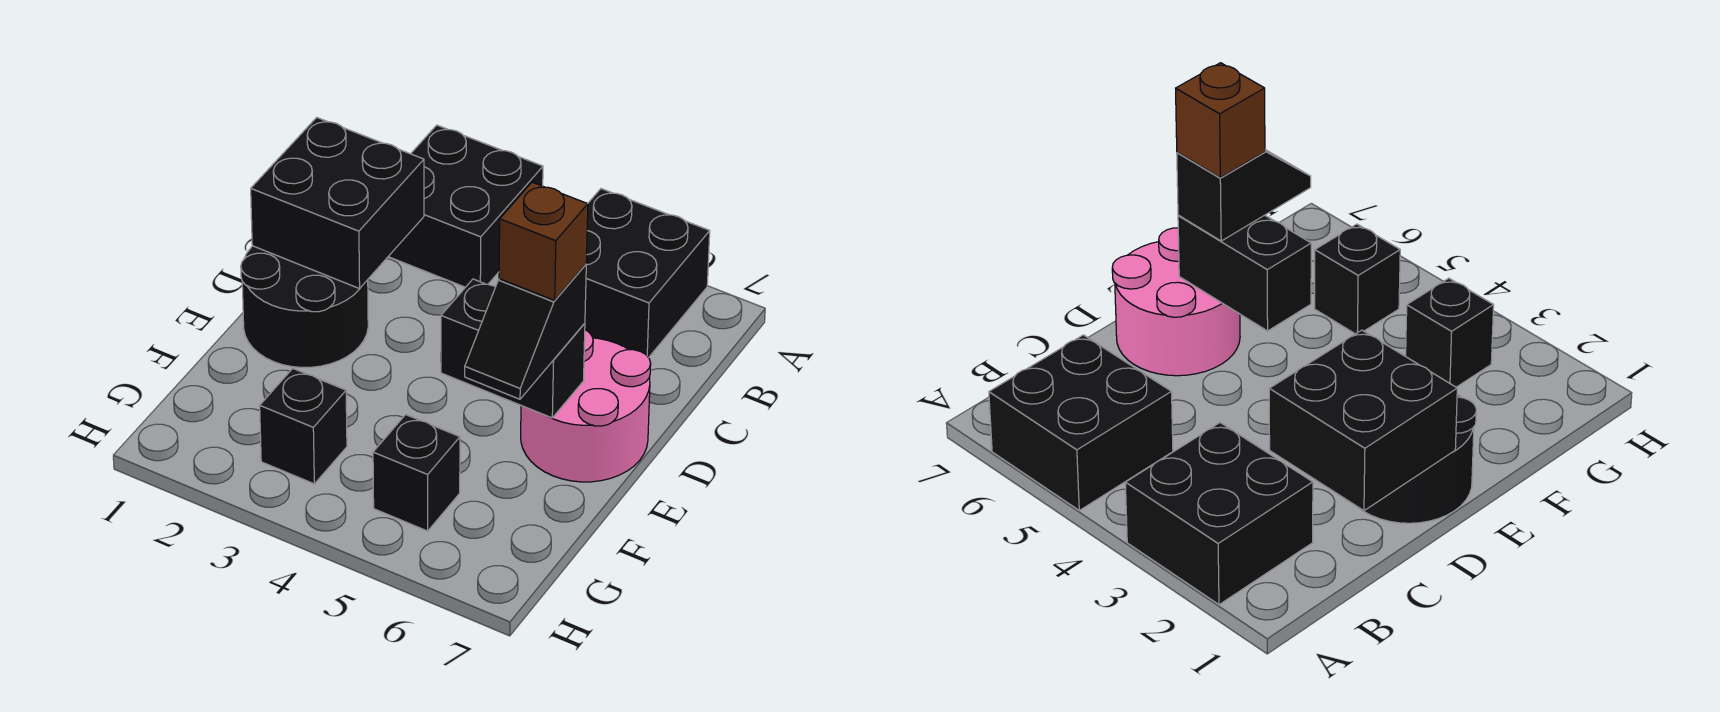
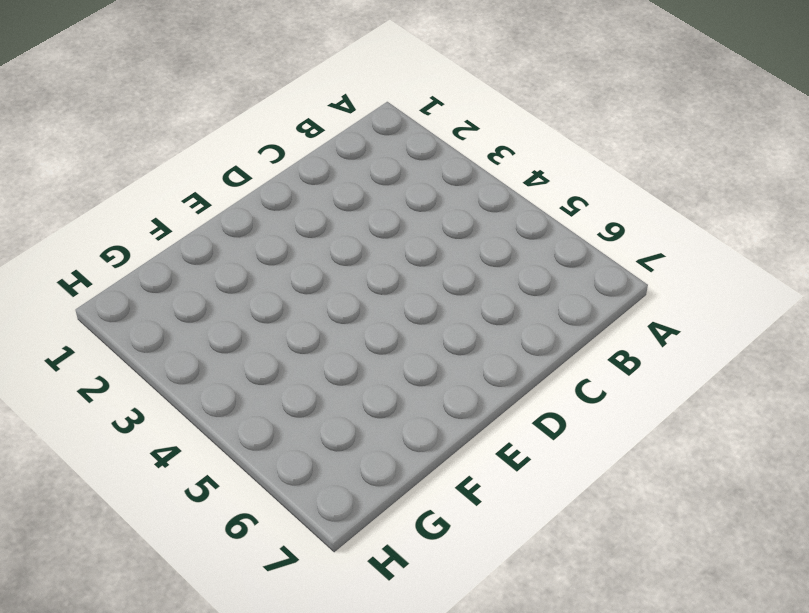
none -> black 2x2 brick [388,125,543,287]
none -> black 2x2 brick [585,189,710,358]

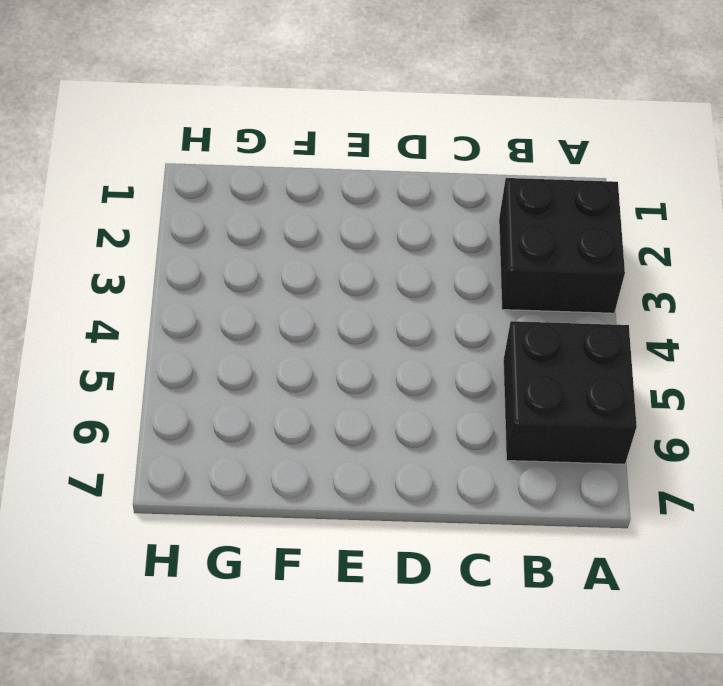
none -> black 2x2 round brick [241,246,368,367]
none -> pink 2x2 round brick [521,330,651,482]

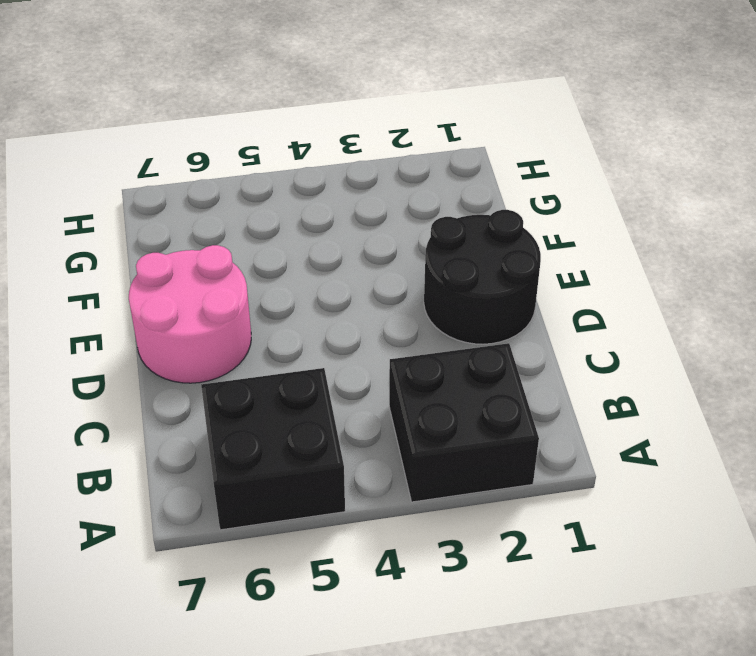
none -> black 1x1 brick [260,369,347,484]
none -> black 1x1 brick [373,415,460,531]

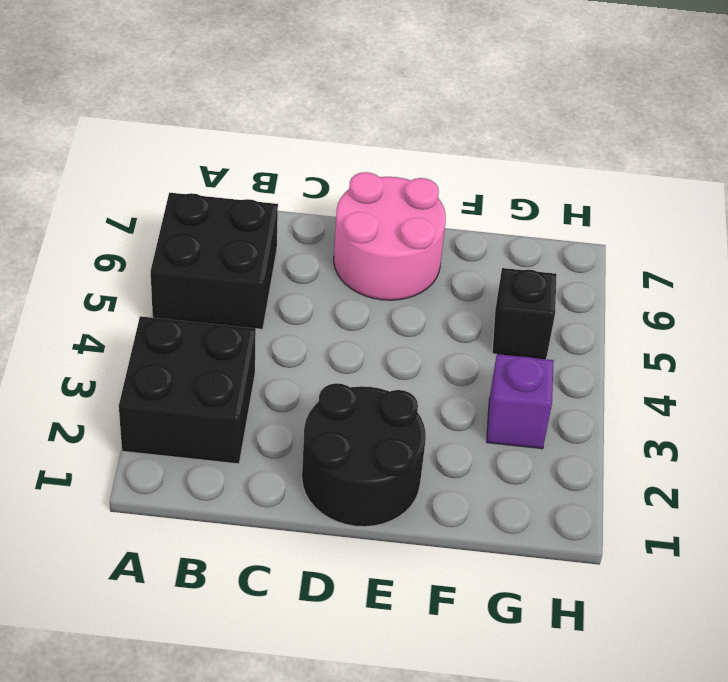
purple 1x1 brick [487,354,554,449] -> black 1x1 brick [260,369,347,484]
none -> black 2x2 brick [251,118,424,289]
none -> black 1x2 brick [441,279,585,418]

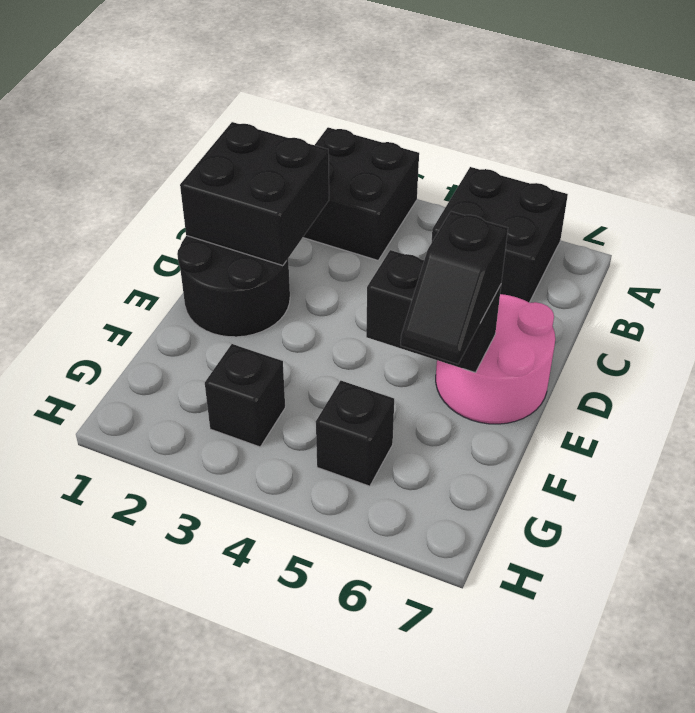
none -> brown 1x1 brick [499,182,588,300]

